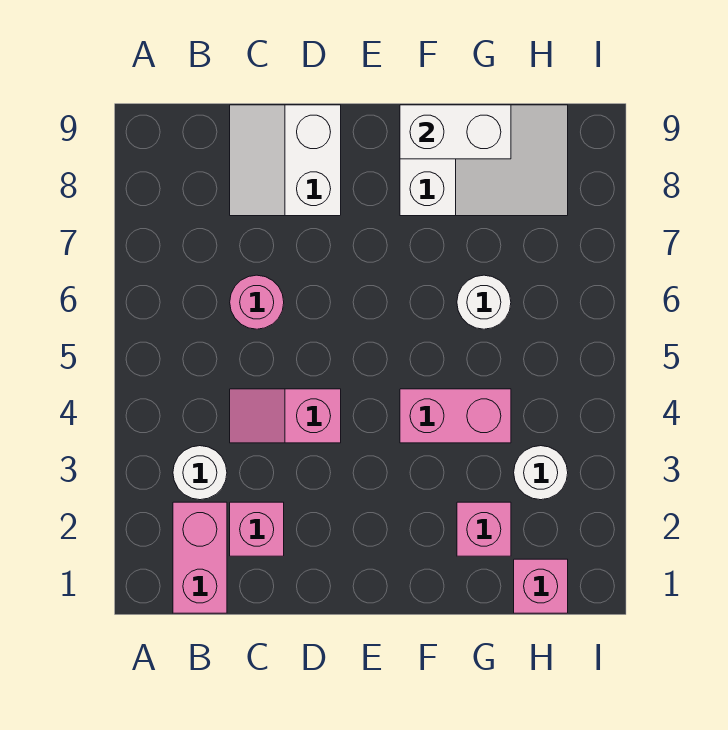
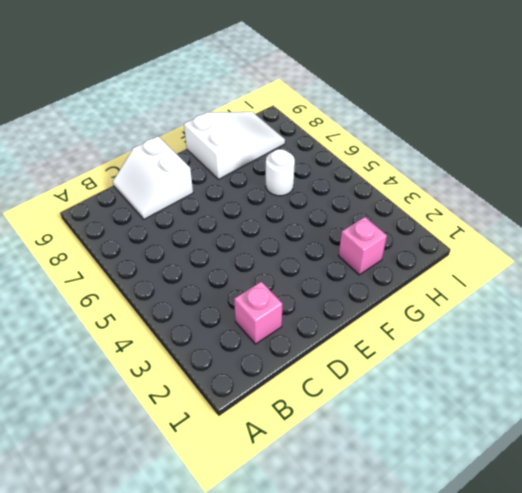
none -> pink 1x2 brick [173,502,227,613]
none -> white 1x1 round brick [173,446,227,500]
none -> pink 1x2 slope [230,389,341,443]

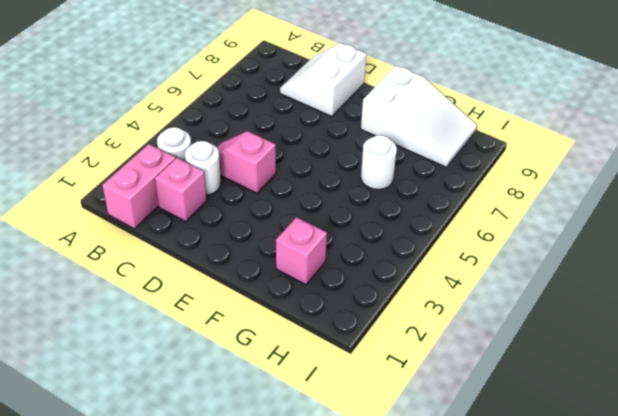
white 1x1 round brick [185,141,221,195] -> white 1x1 round brick moved to [514,446,568,500]
none -> pink 1x1 round brick [230,275,284,329]
none -> pink 1x2 brick [400,389,511,443]
none -> pink 1x1 brick [514,559,568,613]

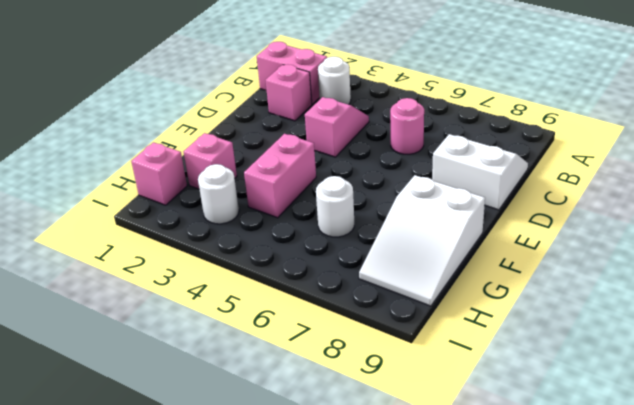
none -> white 1x2 brick [400,105,511,159]

